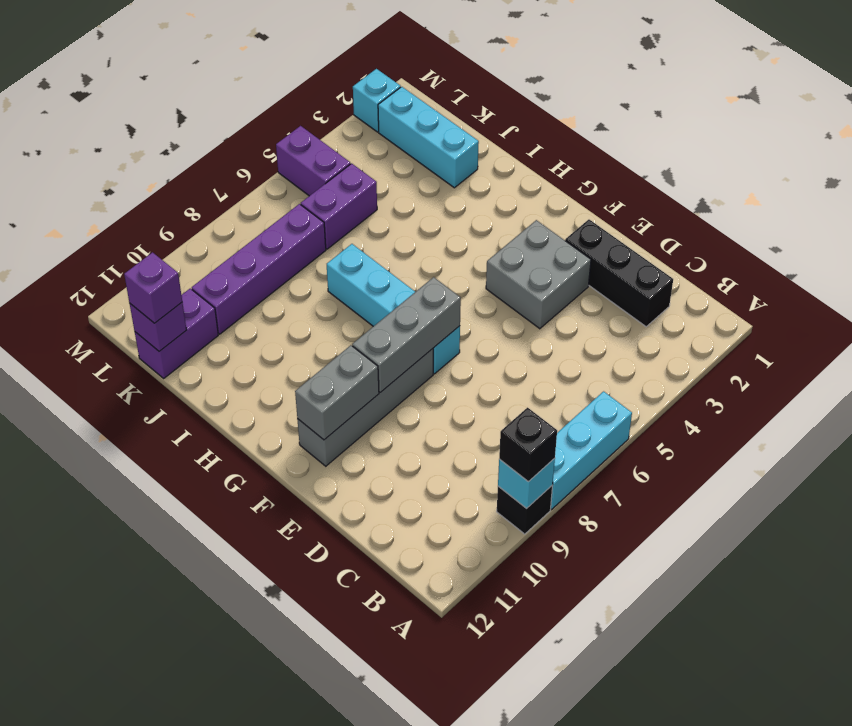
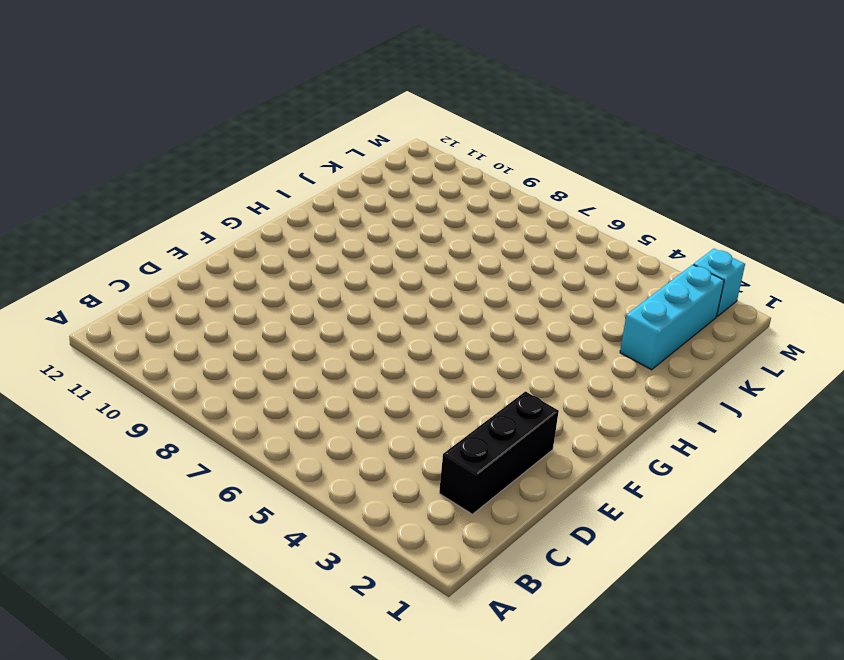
none -> cyan 1x3 brick [551,391,632,509]
none -> black 1x1 brick [497,485,553,534]
none -> grey 2x2 brick [486,220,591,329]

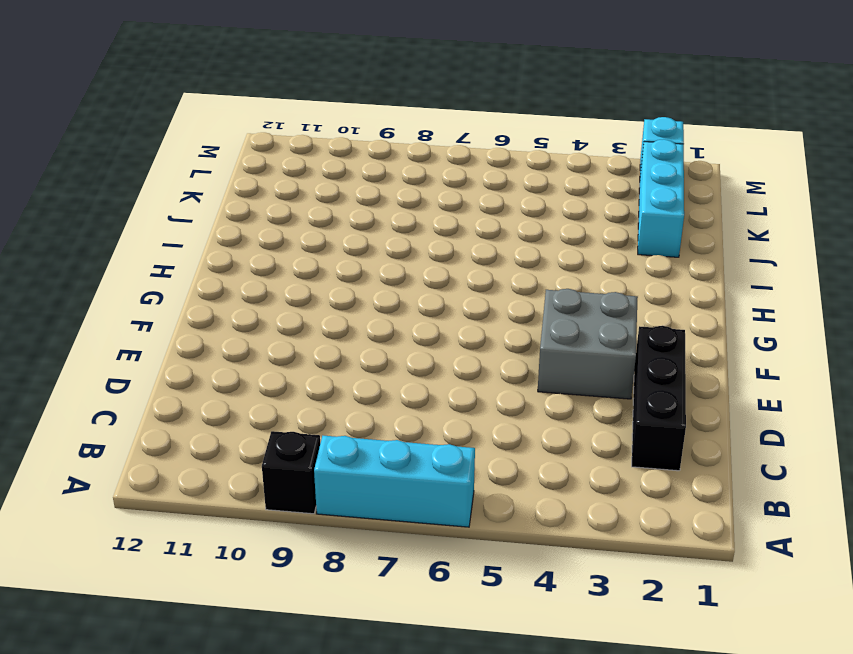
none -> cyan 1x4 brick [327,244,460,374]
none -> grey 1x4 brick [297,349,433,466]
none -> purple 1x2 brick [301,163,377,249]

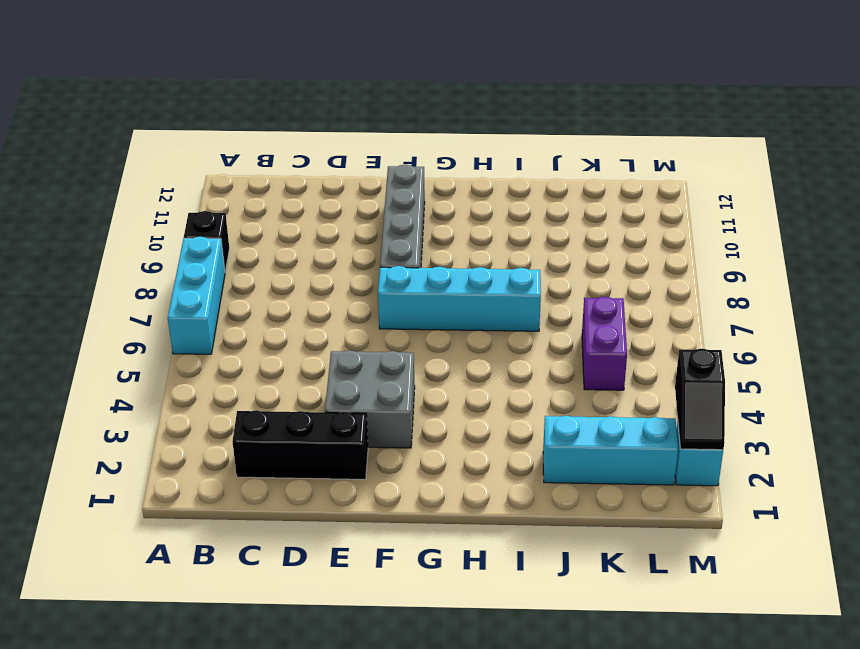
black 1x2 slope [675,349,725,450] -> none
none -> purple 1x4 brick [192,204,326,334]
none -> purple 1x2 brick [135,289,218,378]
none -> purple 1x2 brick [276,126,351,196]

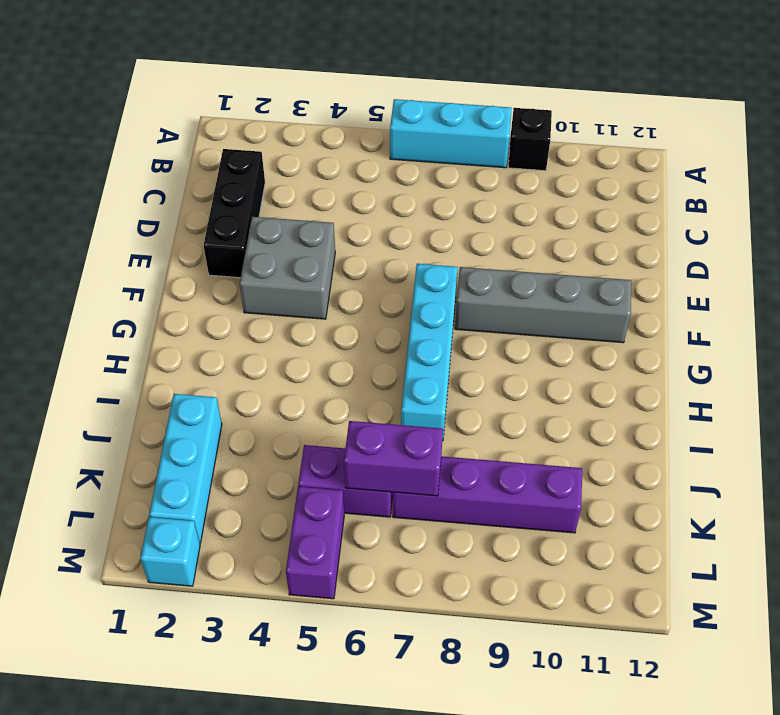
purple 1x2 brick [344,421,443,496] -> purple 1x2 brick moved to [135,289,218,378]
none -> cyan 1x1 brick [498,458,555,509]
none -> grey 1x3 brick [352,277,461,392]
none -> grey 1x2 brick [295,345,379,440]

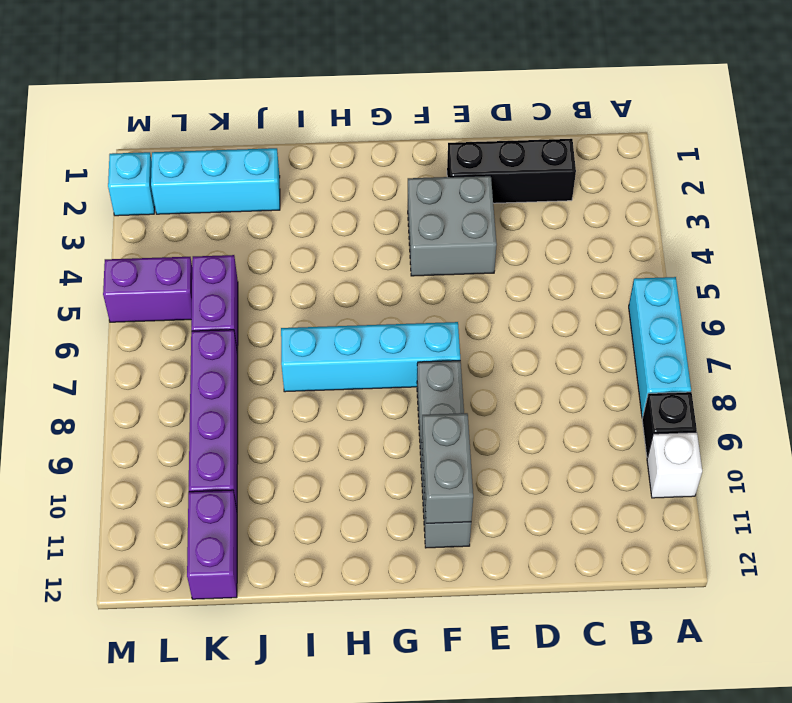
white 1x1 brick [647,432,702,498] -> none
none -> cyan 1x1 brick [498,458,555,509]
none -> grey 1x3 brick [352,277,461,392]
none -> purple 1x1 brick [129,302,187,351]

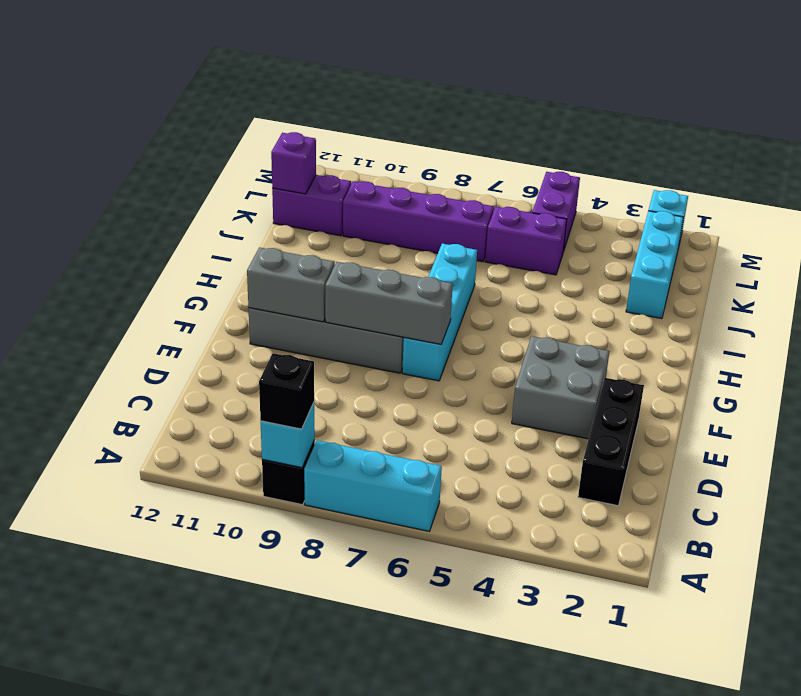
none -> purple 1x1 brick [124,252,182,323]

